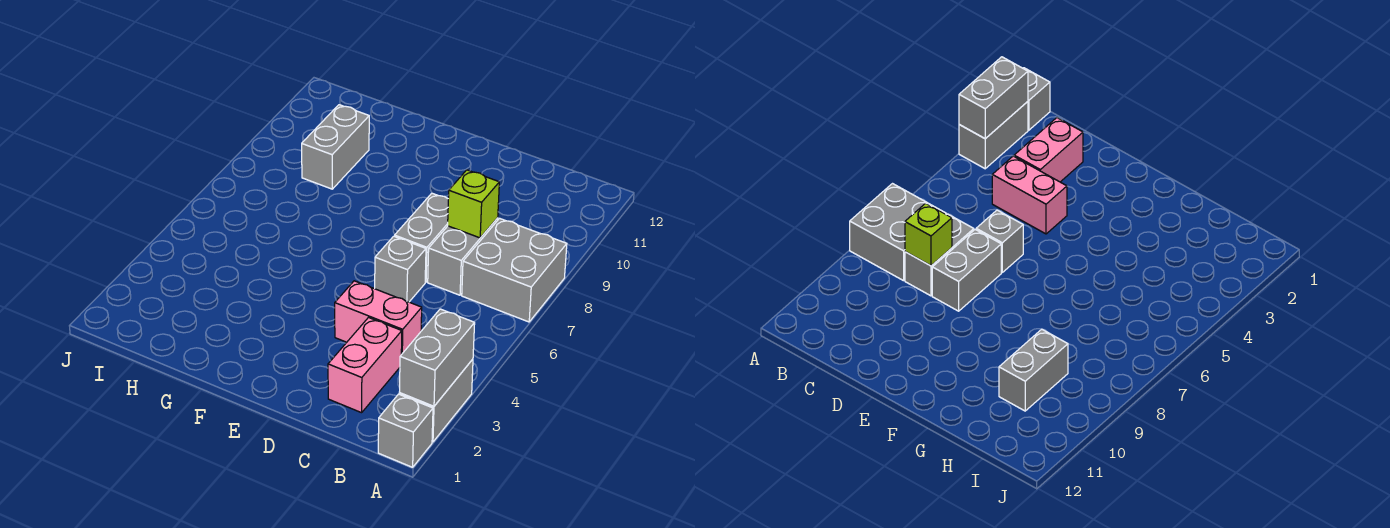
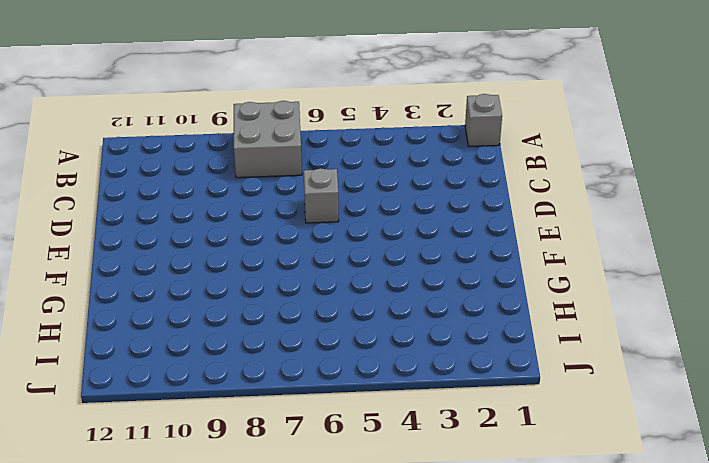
none -> grey 1x2 brick [399,359,473,442]
none -> pink 1x2 brick [328,318,402,413]

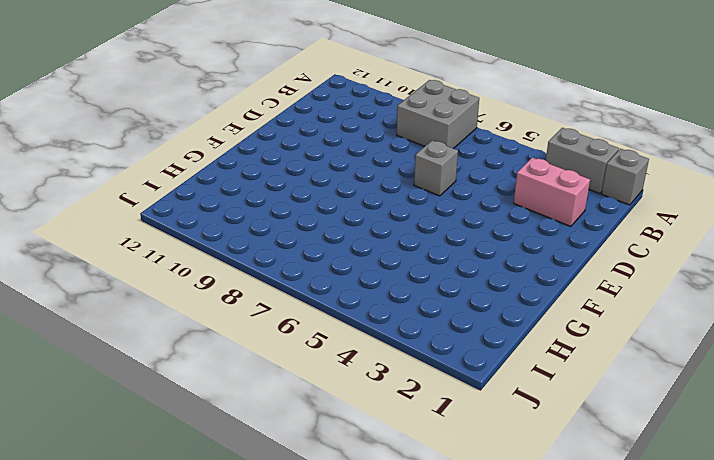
none -> pink 1x2 brick [335,281,422,355]
none -> grey 1x2 brick [428,218,498,295]

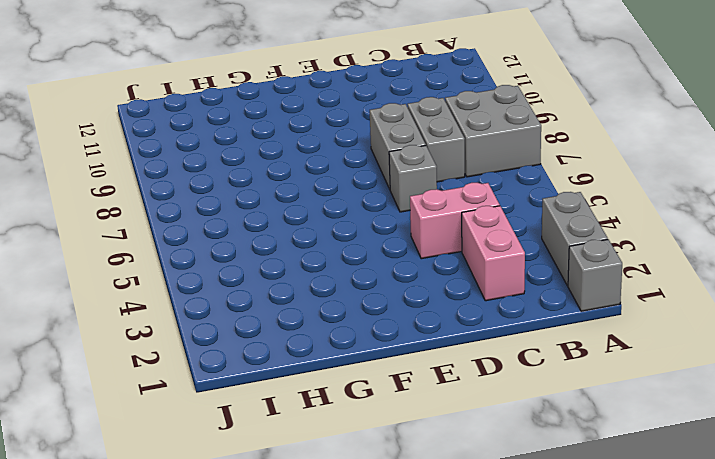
none -> grey 1x2 brick [302,105,369,189]
none -> grey 1x2 brick [399,309,475,406]

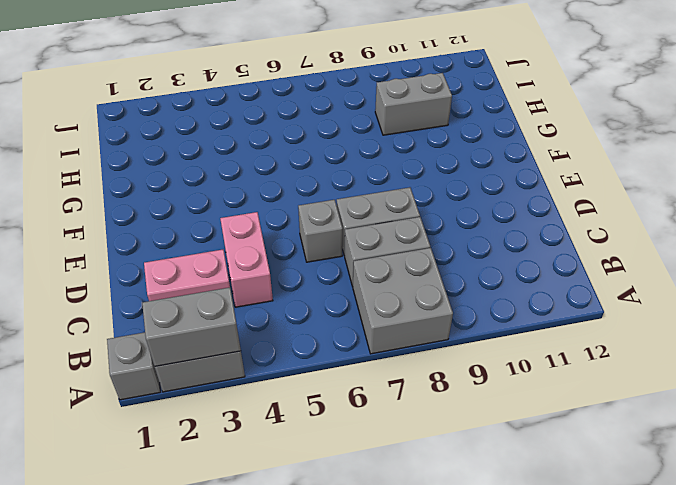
none -> lime 1x1 brick [448,170,499,238]

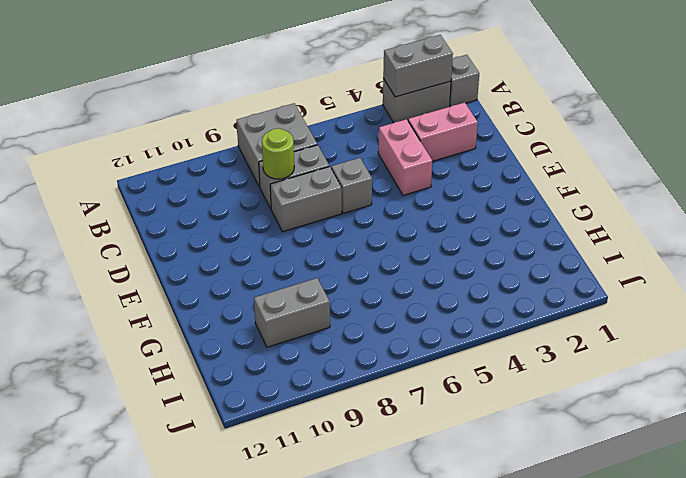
lime 1x1 round brick [262,128,294,179] -> lime 1x1 brick [448,170,499,238]

